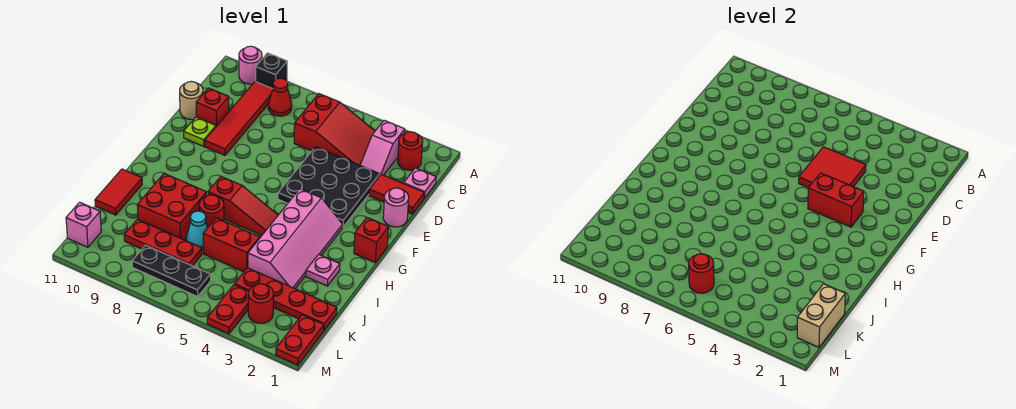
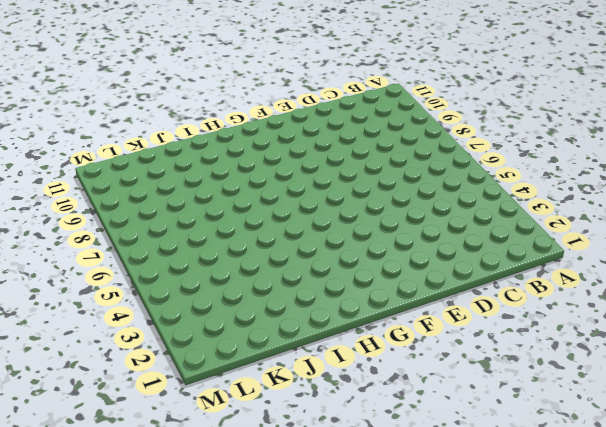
none -> black 1x1 brick [256,53,287,89]
none -> pink 1x1 round brick [239,46,262,84]
none -> red 1x1 round brick [398,132,423,170]
none -> pink 1x2 slope [360,120,405,175]

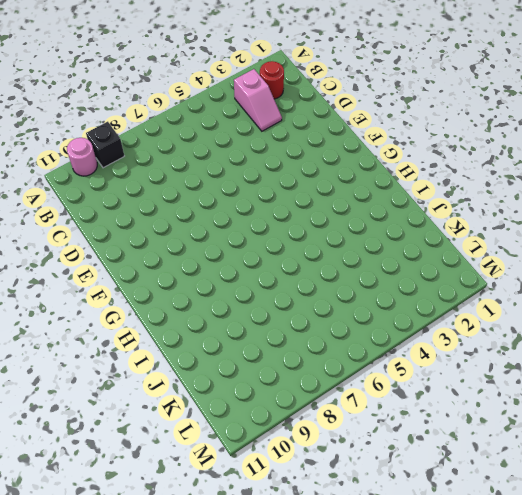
none -> red 2x3 slope [294,94,375,165]
none -> red 1x1 cone [268,78,292,116]
none -> red 1x4 tile [205,81,273,155]
none -> pink 1x1 plate [404,168,436,198]

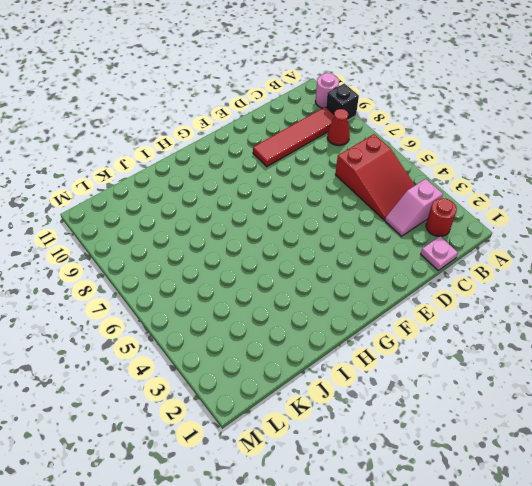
none -> red 1x2 tile [369,174,424,214]
none -> black 3x3 plate [278,147,380,227]
none -> red 1x1 brick [196,88,229,126]
none -> tan 1x1 round brick [180,81,203,119]

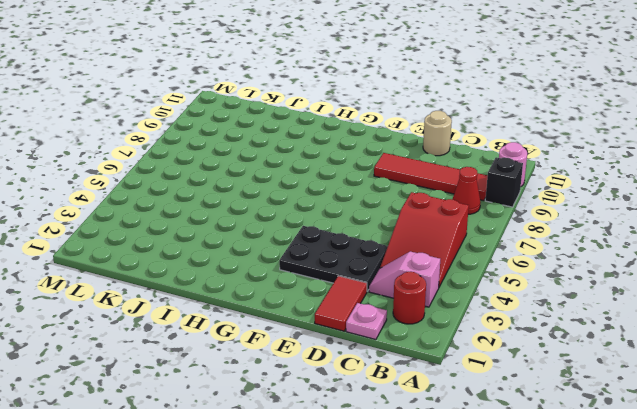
black 2x3 plate [279,226,388,291] -> black 3x3 plate [278,147,380,227]
none -> red 1x1 brick [196,88,229,126]
none -> pink 1x1 round brick [383,188,409,227]
none -> lime 1x1 plate [184,117,216,146]
none -> red 1x1 brick [354,218,388,263]

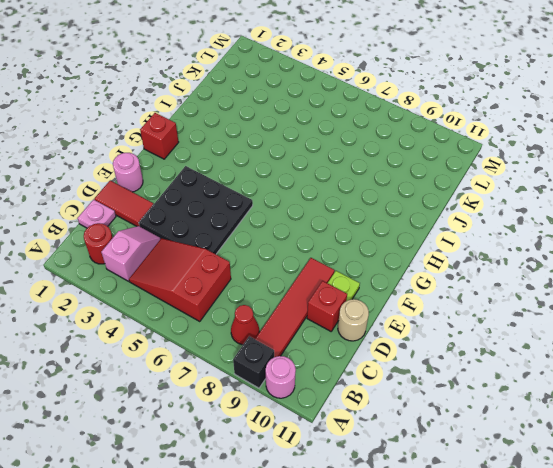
none -> pink 2x4 slope [248,189,343,289]
none -> red 1x3 slope [208,177,278,235]
none -> pink 1x1 plate [306,255,340,286]
none -> red 1x1 round brick [199,195,224,227]

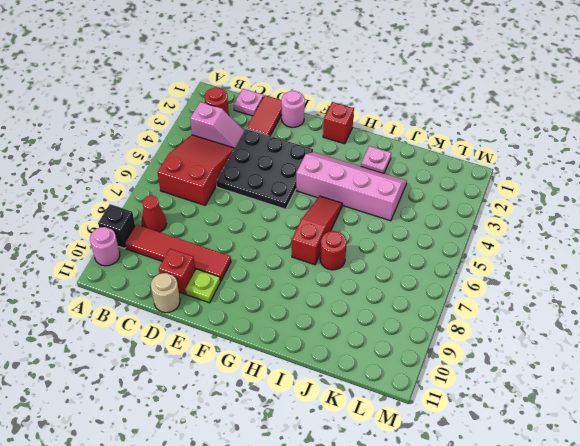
none -> red 2x2 brick [137,174,207,240]
none -> red 1x2 tile [95,169,142,215]
none -> red 1x2 brick [203,218,260,272]
none -> cyan 1x1 cone [186,211,208,250]

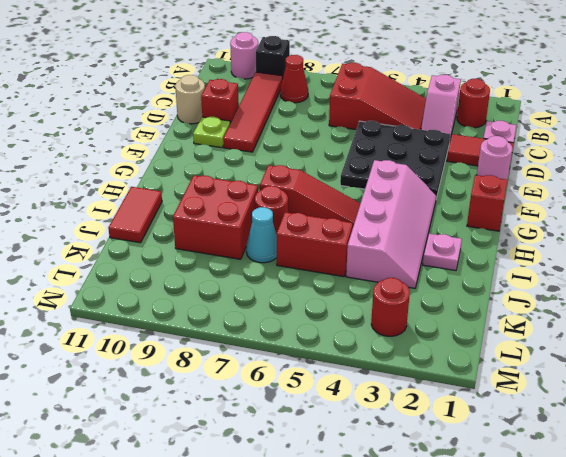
none -> red 1x4 plate [235,268,337,330]
none -> red 1x3 plate [124,219,202,266]
none -> red 1x2 plate [276,315,324,365]
none -> red 1x2 plate [207,285,249,334]

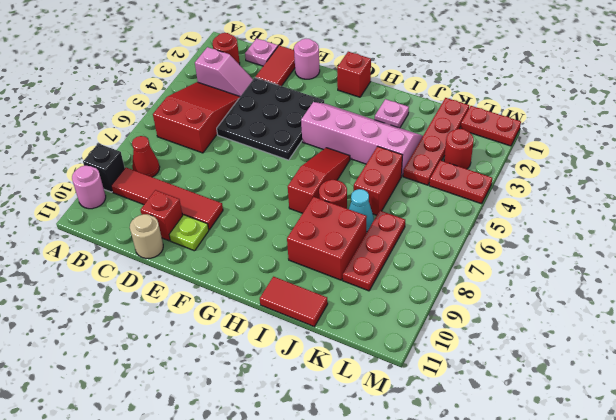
none -> black 1x3 plate [132,245,211,297]
none -> pink 1x1 brick [66,202,101,247]
none -> red 2x2 tile [799,147,866,188]
none -> red 1x2 brick [808,173,864,227]

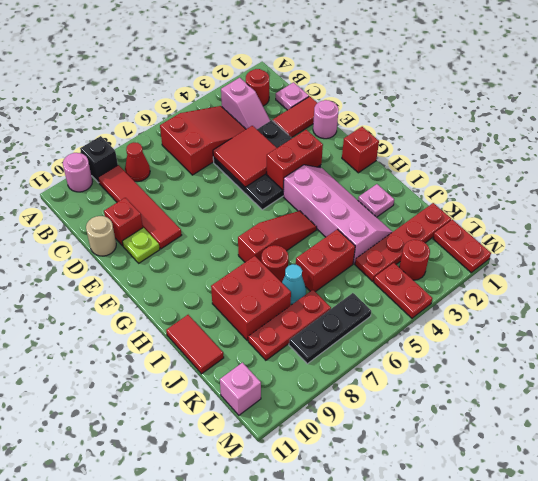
none -> tan 1x2 brick [797,284,845,347]
none -> red 1x1 round brick [689,254,714,293]

